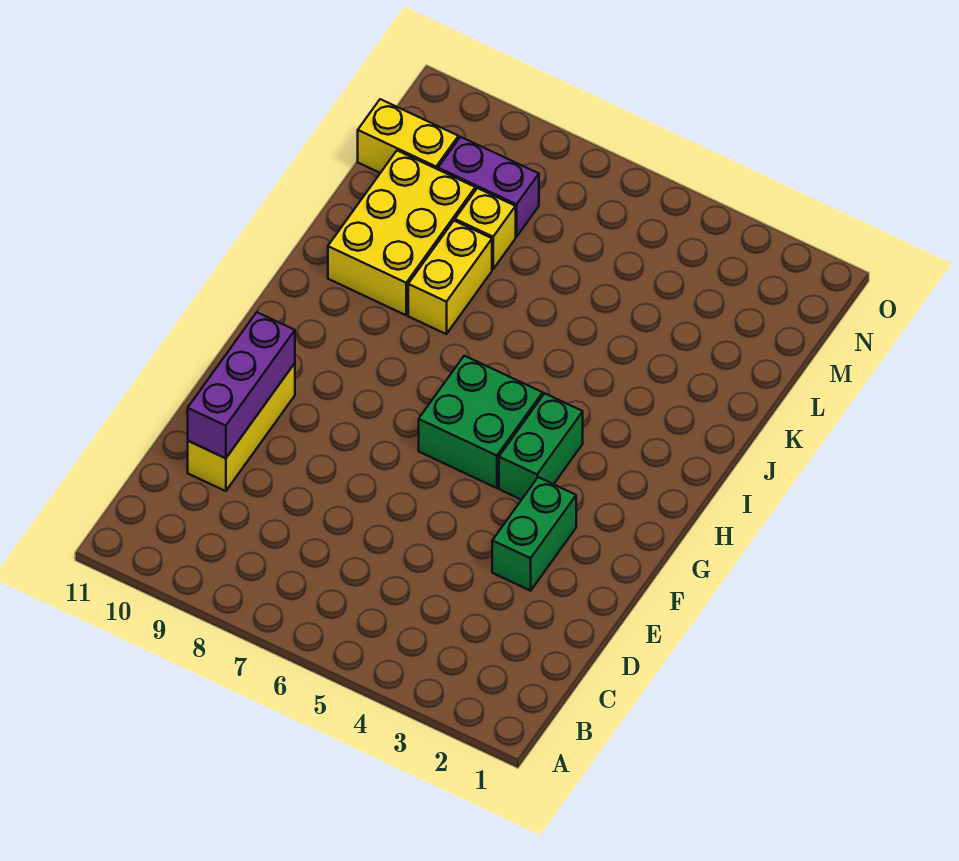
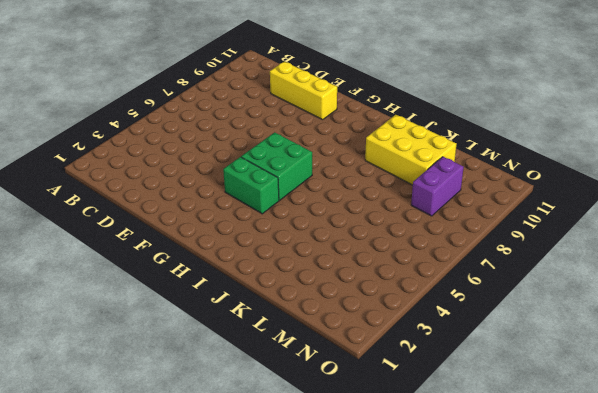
none -> green 1x2 brick [492,477,576,591]
none -> yellow 1x2 brick [408,221,492,334]

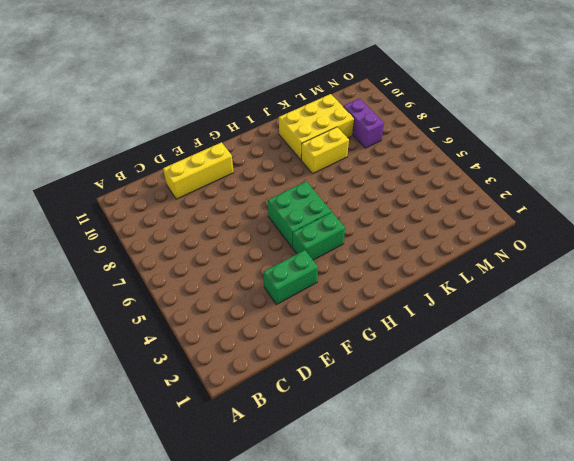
none -> yellow 1x1 brick [455,188,516,269]
none -> yellow 1x2 brick [358,99,458,173]

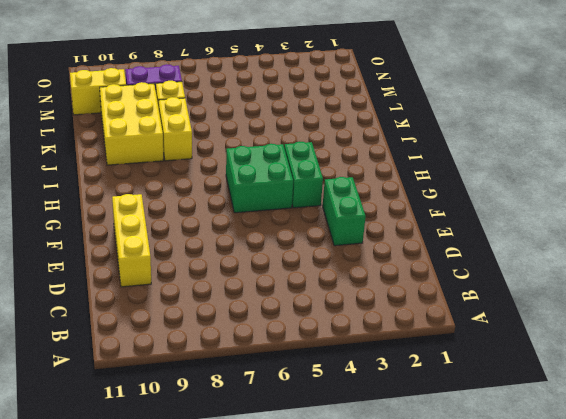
none -> purple 1x3 brick [188,312,295,458]

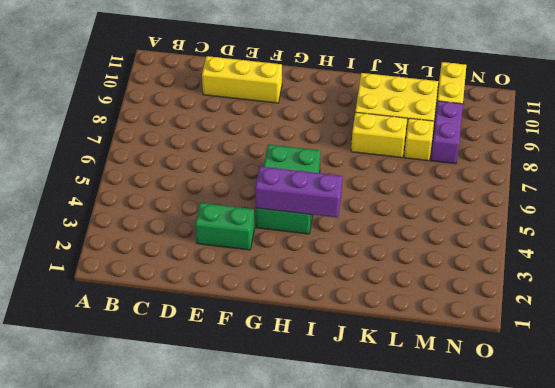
purple 1x3 brick [255,167,342,218] -> purple 1x3 brick moved to [188,312,295,458]

